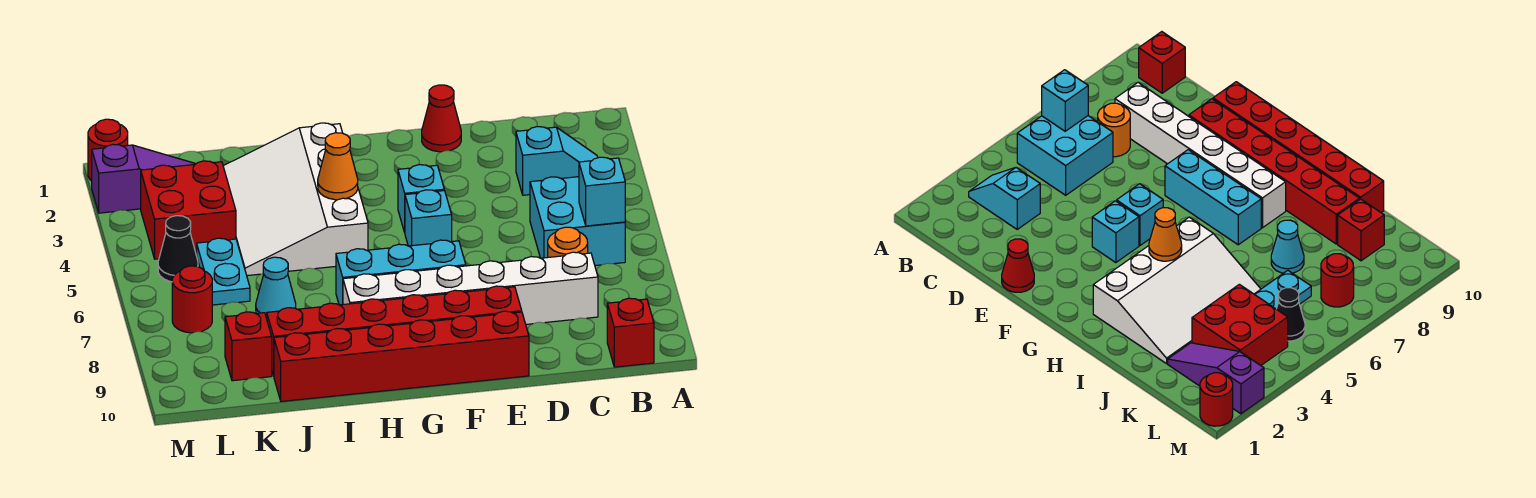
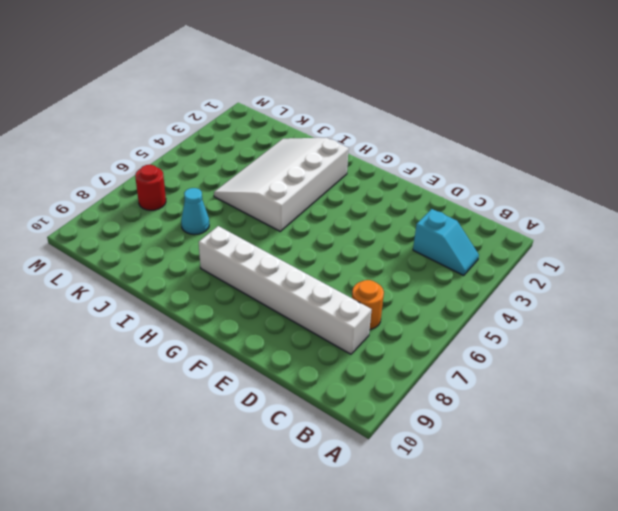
none -> cyan 2x2 brick [530,177,625,266]
none -> red 1x1 brick [607,298,654,367]
none -> red 1x1 cone [422,85,461,152]

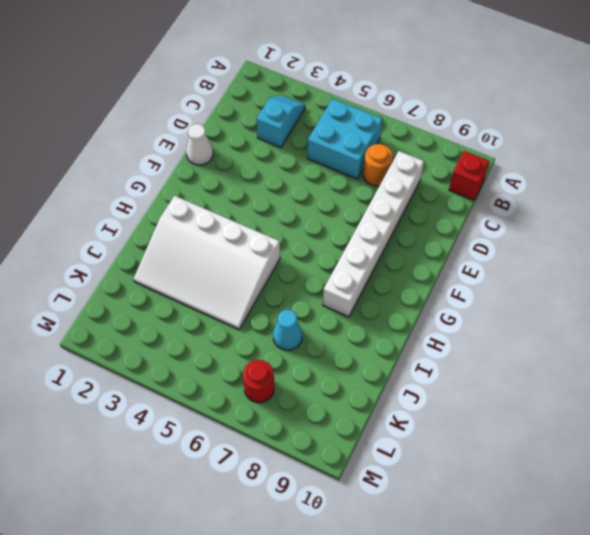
white 1x1 cone [186,124,213,165] -> red 1x1 cone [422,85,461,152]
none -> red 1x6 brick [267,286,522,376]
none -> red 1x6 brick [274,311,529,402]
none -> cyan 1x1 brick [398,165,444,232]

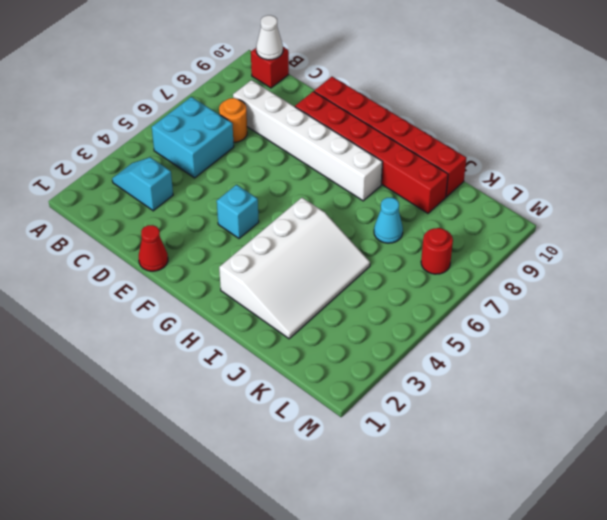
white 1x1 cone [256,15,283,60] -> none
none -> cyan 1x1 brick [405,190,452,246]
none -> cyan 1x3 brick [336,240,466,305]
none -> purple 1x3 slope [92,144,195,213]

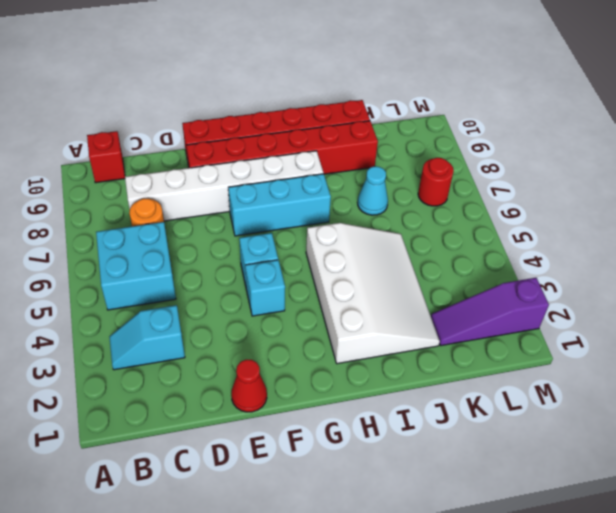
none -> red 2x2 brick [141,161,236,259]
none -> cyan 1x2 plate [197,238,250,305]
none -> red 1x1 brick [225,312,272,381]

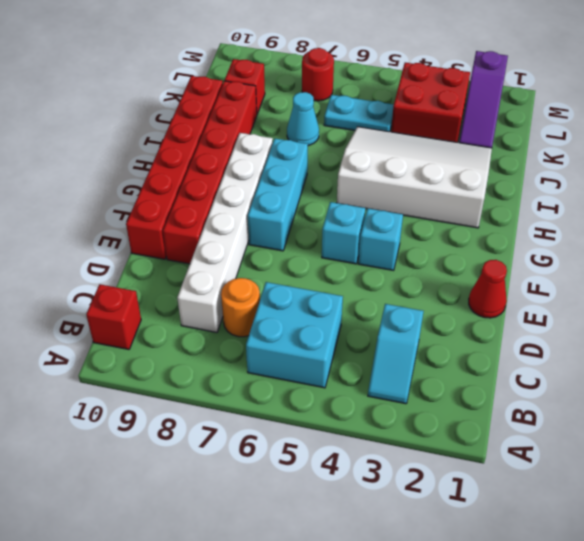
none -> black 1x1 cone [158,216,198,282]
none -> red 1x1 round brick [88,119,128,181]
none -> cyan 1x1 brick [579,157,625,226]

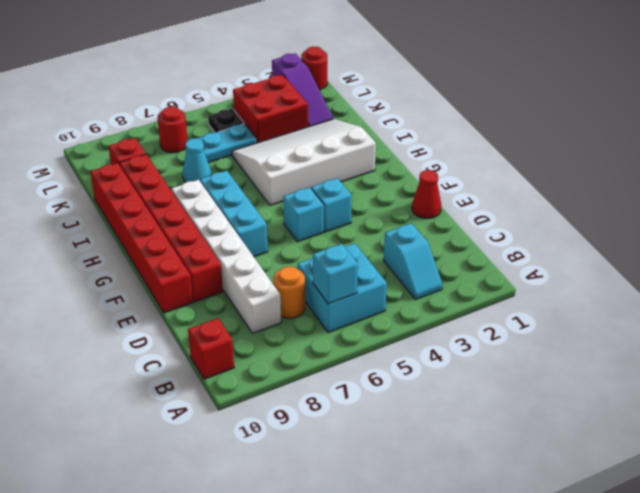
black 1x1 plate [208,109,244,133] -> black 1x1 cone [158,216,198,282]
none -> orange 1x1 cone [318,133,358,200]

